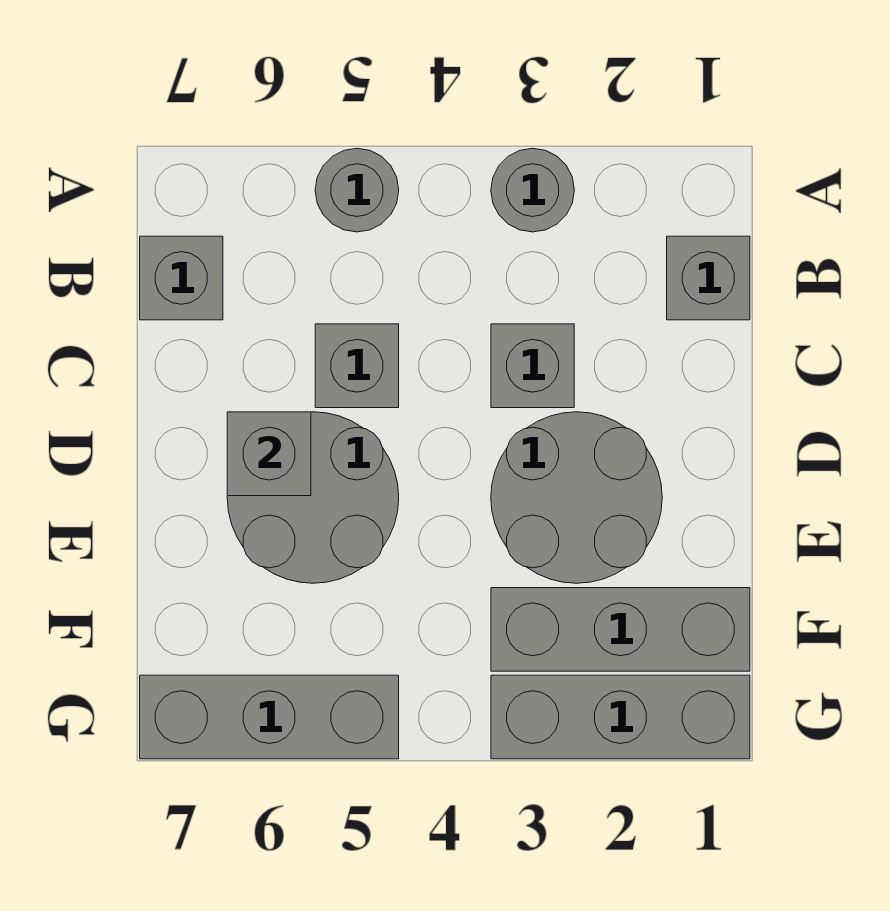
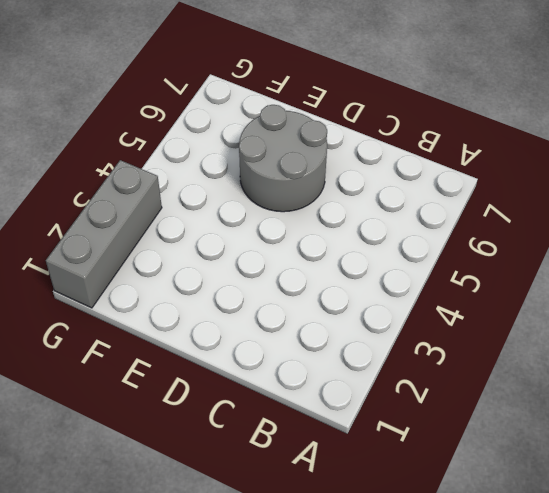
none -> grey 1x1 round brick [491,148,574,232]
none -> grey 1x1 round brick [315,148,399,232]
none -> grey 1x1 brick [667,236,750,320]

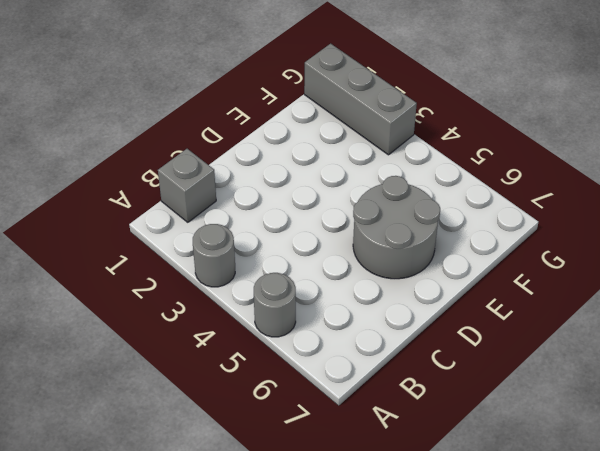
none -> grey 1x1 brick [140,236,223,320]
none -> grey 1x1 brick [491,324,574,408]
none -> grey 1x1 brick [315,324,399,408]

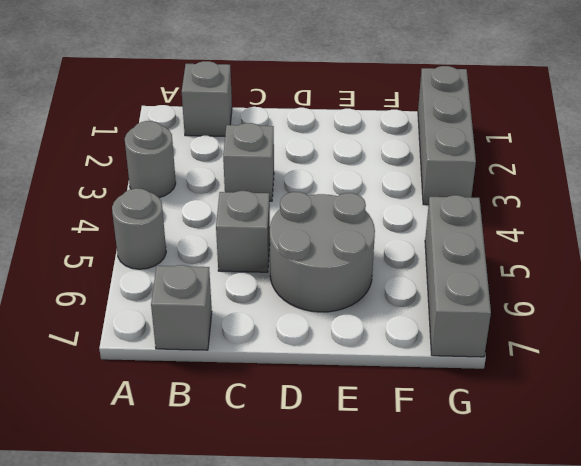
none -> grey 2x2 round brick [491,412,662,583]
none -> grey 1x3 brick [491,588,750,671]
none -> grey 1x1 brick [227,412,311,496]

